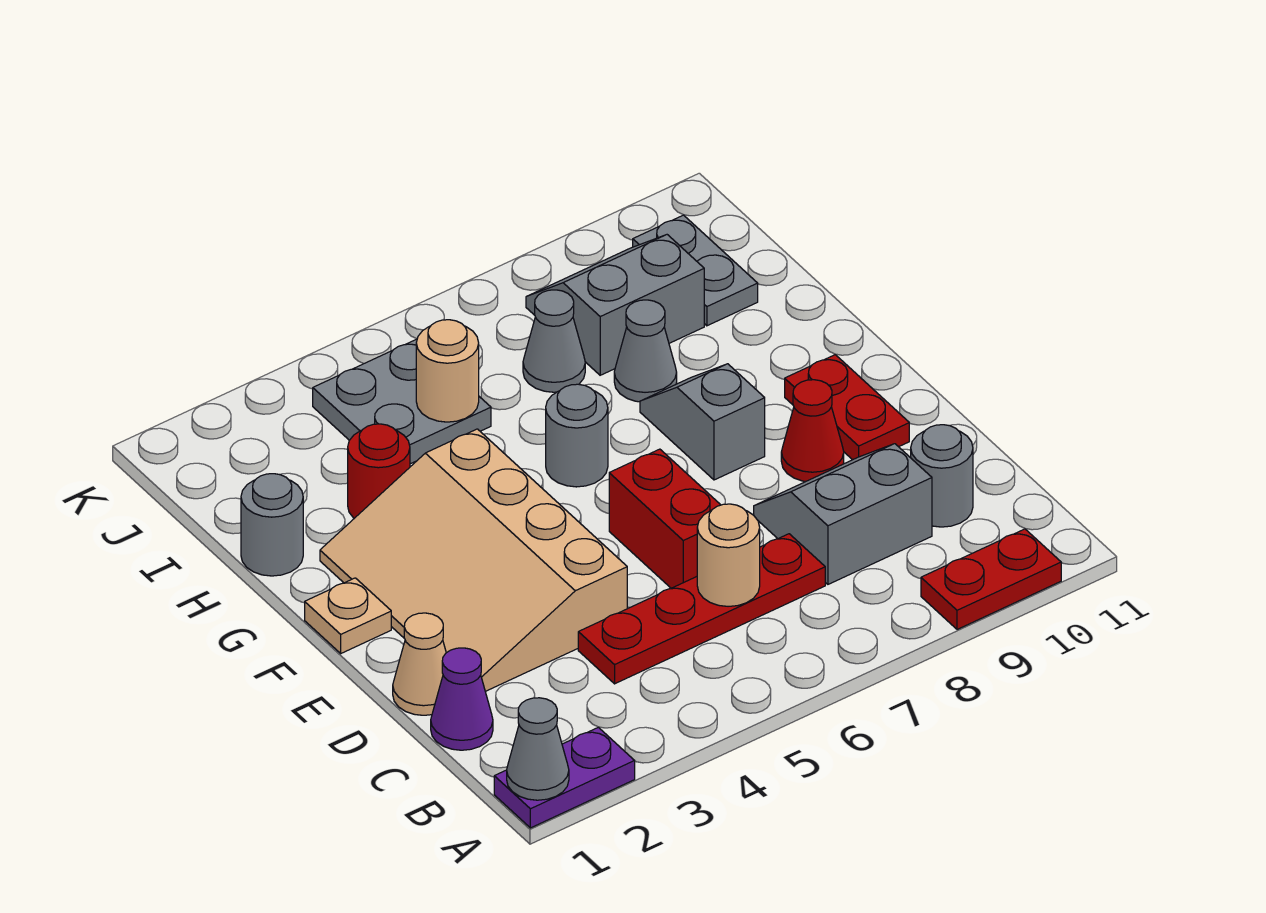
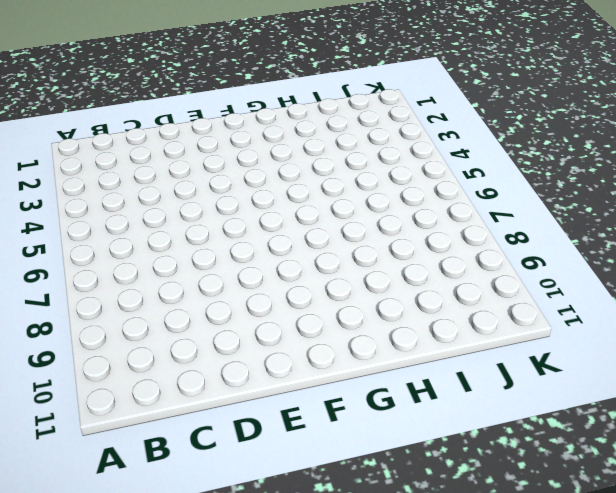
none -> purple 1x2 plate [494,727,635,828]
none -> red 1x2 plate [921,529,1061,629]
none -> purple 1x1 cone [431,648,493,750]

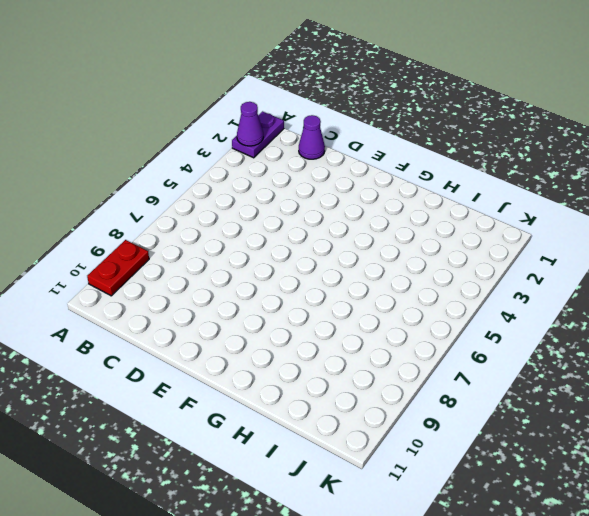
purple 1x1 cone [237,102,263,146] -> none
none -> red 1x4 plate [578,534,825,684]
none -> grey 2x2 slope [754,444,932,584]
none -> grey 1x1 round brick [911,425,973,527]

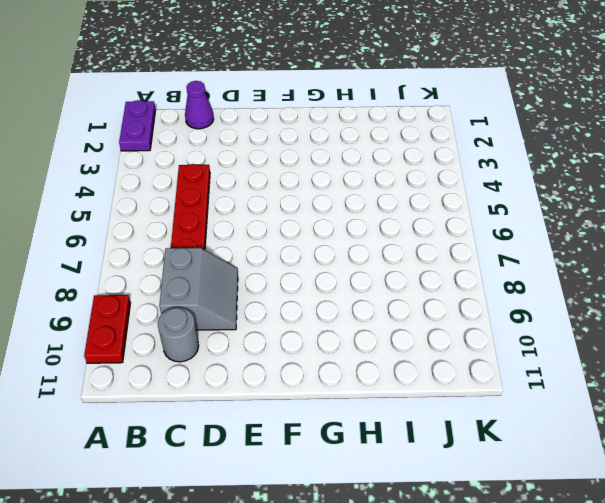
none -> tan 1x1 cone [393,613,446,715]
none -> tan 3x4 slope [320,429,627,691]
none -> red 1x2 brick [609,449,720,588]

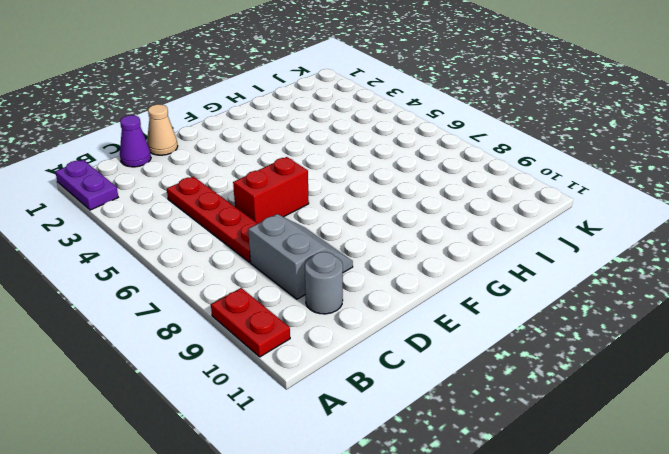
none -> tan 3x4 slope [320,429,627,691]
none -> red 1x1 cone [781,380,844,481]
none -> red 1x2 plate [785,355,909,460]

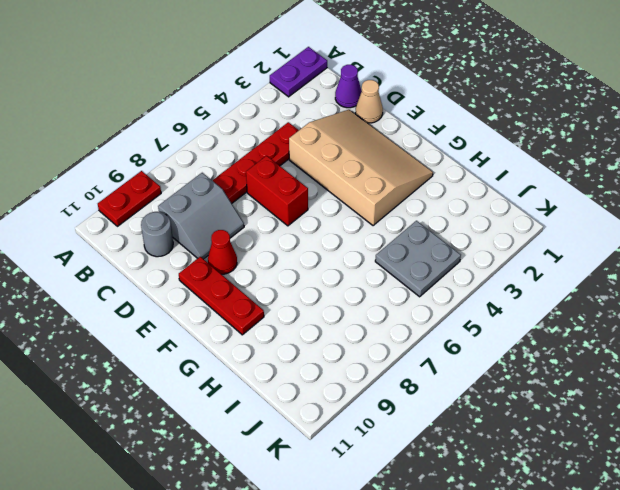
red 1x3 plate [179,257,264,335] -> red 1x2 plate [785,355,909,460]
none -> tan 1x1 plate [305,578,391,653]
none -> grey 1x2 slope [640,364,765,480]
none -> grey 1x1 round brick [546,384,608,487]

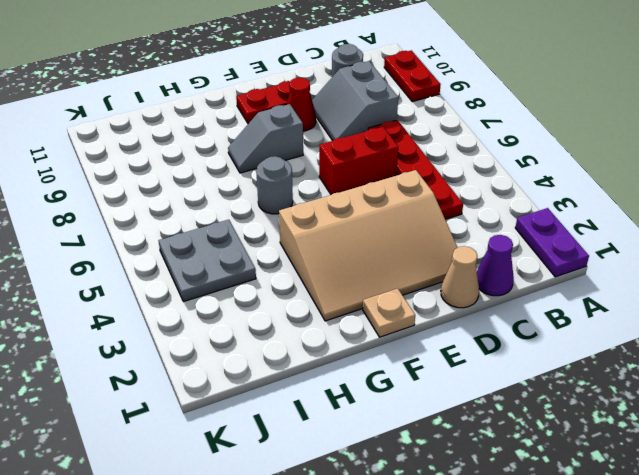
none -> grey 1x1 round brick [241,474,303,576]
none -> red 1x1 round brick [348,424,410,518]
none -> grey 1x1 cone [614,300,677,402]

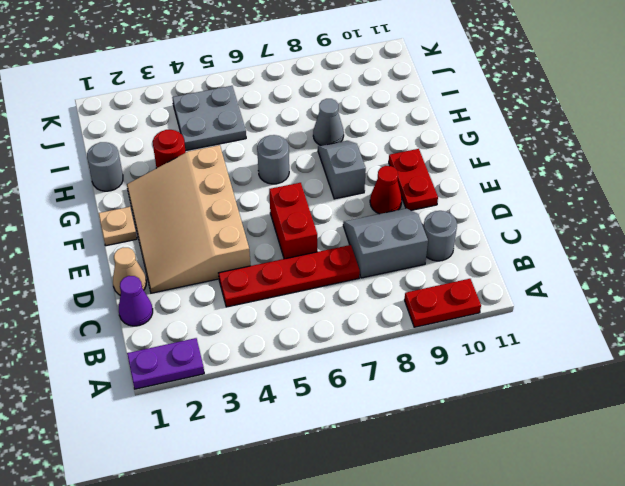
none -> grey 1x1 cone [523,290,585,392]
none -> grey 2x2 slope [526,235,704,375]
none -> grey 1x2 plate [633,215,758,326]

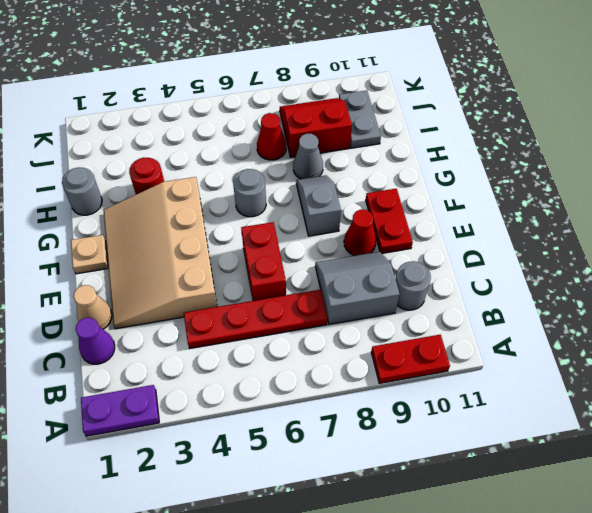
red 1x1 cone [257,113,286,160] -> grey 1x1 cone [523,290,585,392]
red 2x2 slope [280,98,352,157] -> grey 2x2 slope [526,235,704,375]
none -> grey 2x2 plate [313,339,491,464]
none -> grey 1x1 cone [507,698,569,800]
none -> tan 1x1 round brick [697,504,760,606]

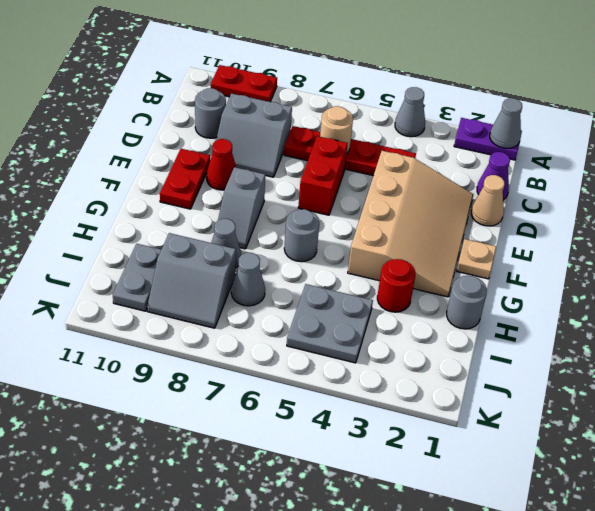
grey 1x1 cone [395,87,425,137] -> none
none -> tan 1x1 round brick [416,320,479,422]

